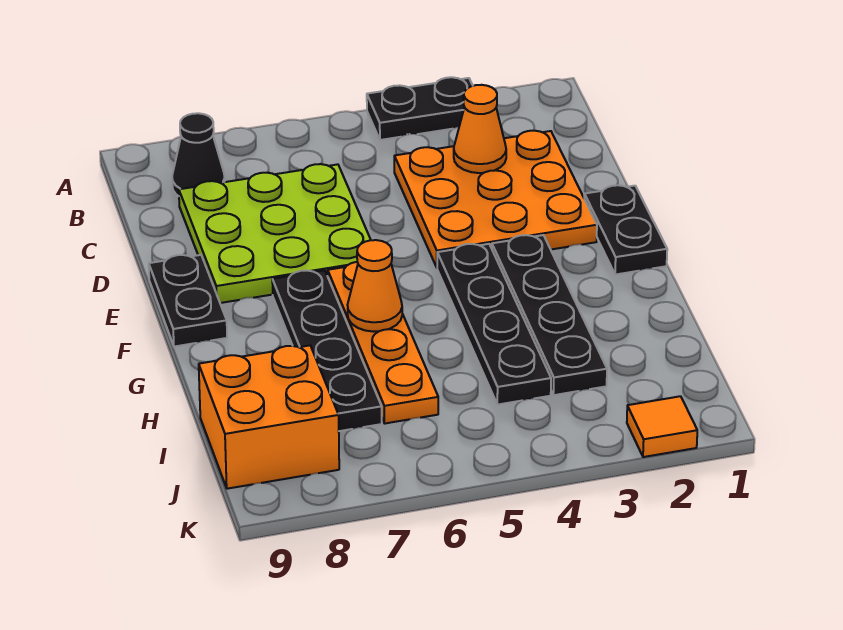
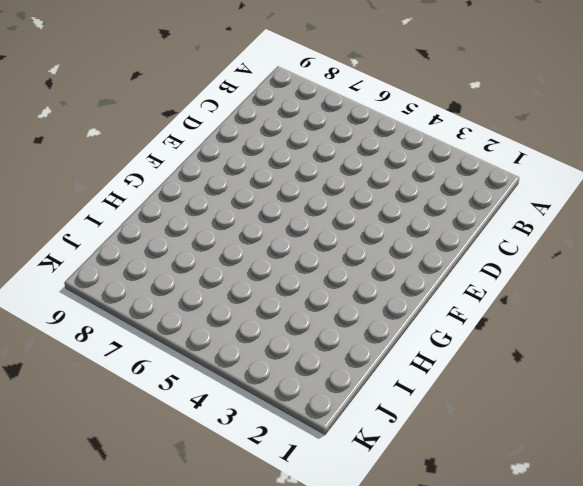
none -> black 1x2 plate [367,77,473,140]
none -> black 1x1 cone [172,113,225,196]
none -> orange 3x3 plate [394,131,597,267]

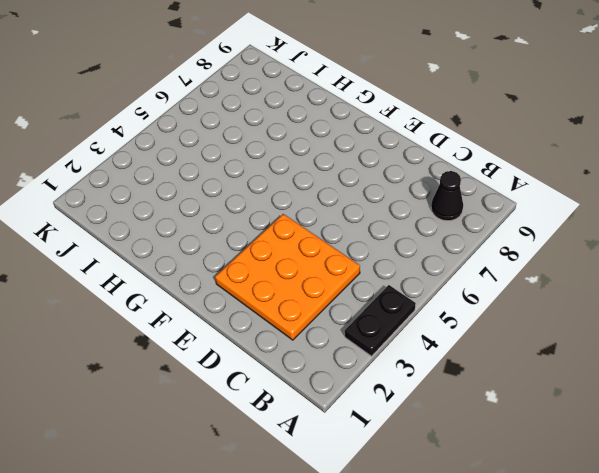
none -> lime 3x3 plate [179,164,371,303]
none -> black 1x2 plate [584,185,667,275]
none -> black 1x2 plate [149,255,227,347]

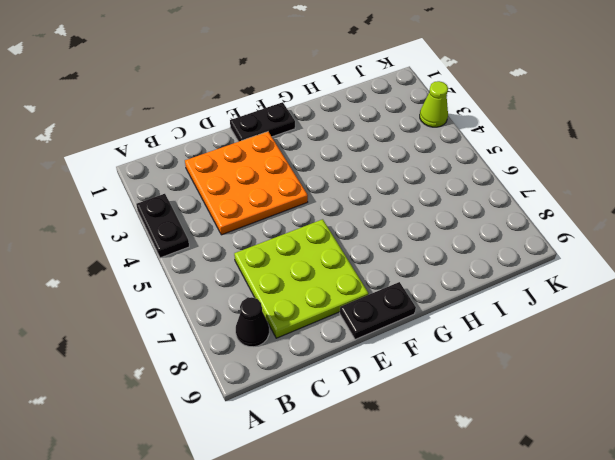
lime 1x1 cone [420,81,448,127] -> none
none -> black 1x4 plate [492,235,607,395]
none -> black 1x4 plate [437,244,551,405]
none -> orange 1x4 plate [328,262,438,423]

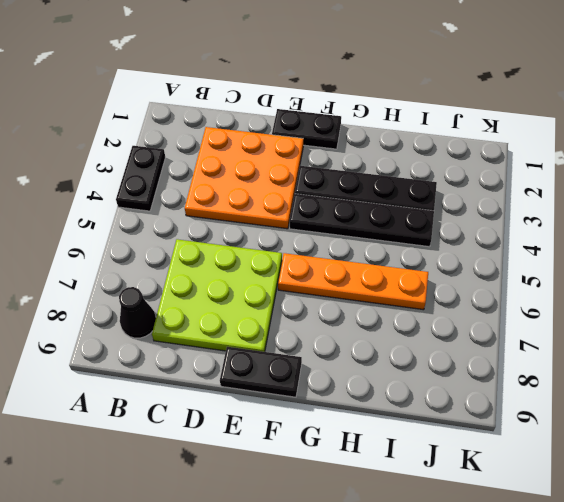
none -> black 1x4 plate [272,270,382,431]
none -> orange 2x2 brick [199,345,339,489]
none -> orange 1x1 tile [627,396,697,457]

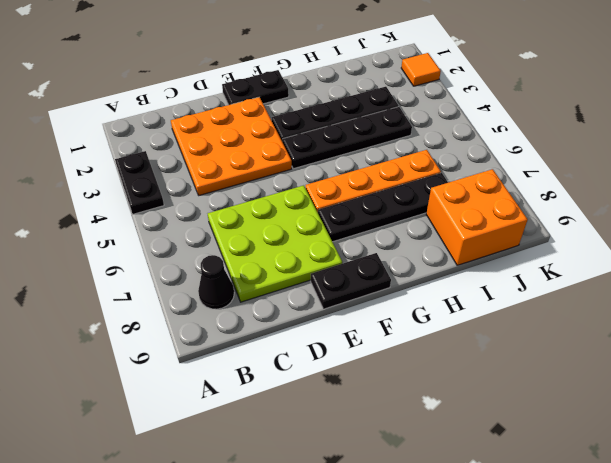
none -> orange 1x1 cone [454,85,506,173]
none -> orange 1x1 cone [348,240,402,332]

